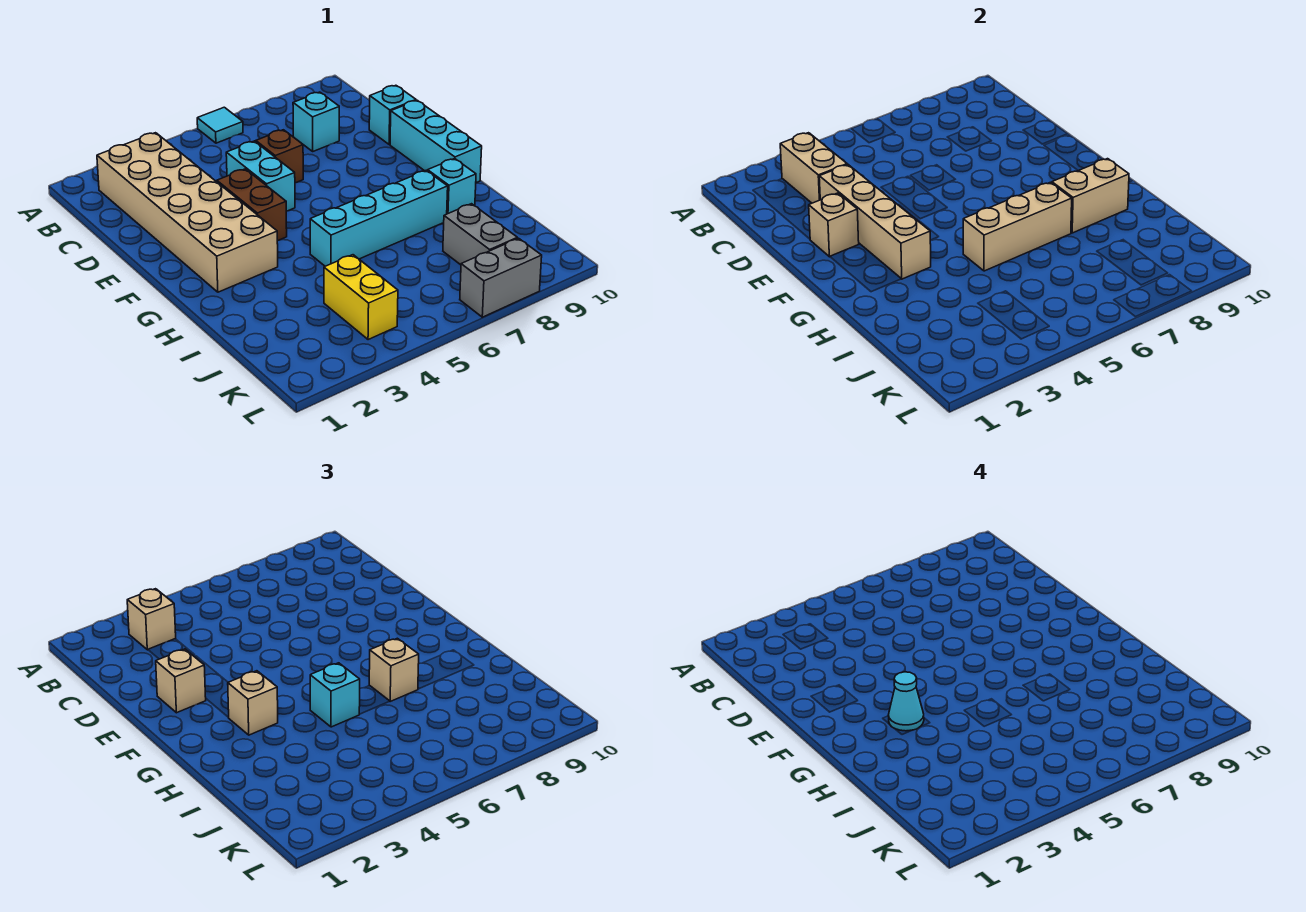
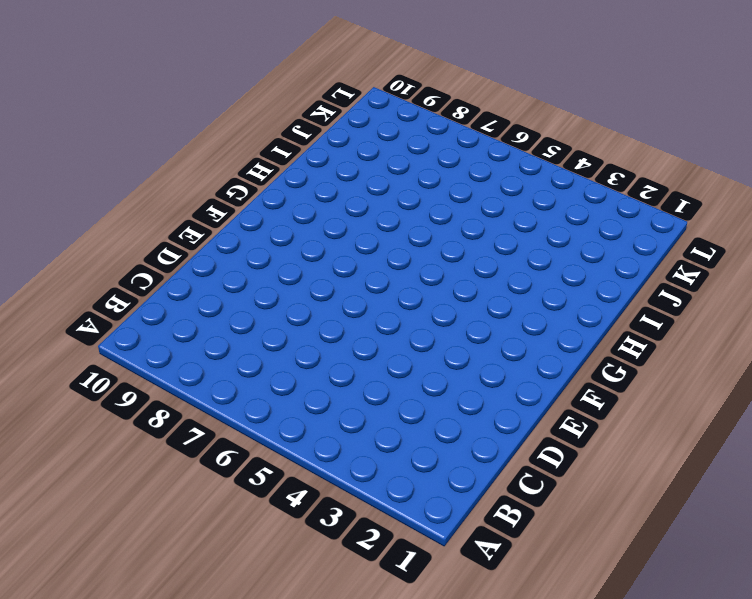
none -> cyan 1x1 tile [197,107,243,143]
none -> tan 2x6 brick [97,133,278,292]
none -> cyan 1x1 brick [293,92,339,151]

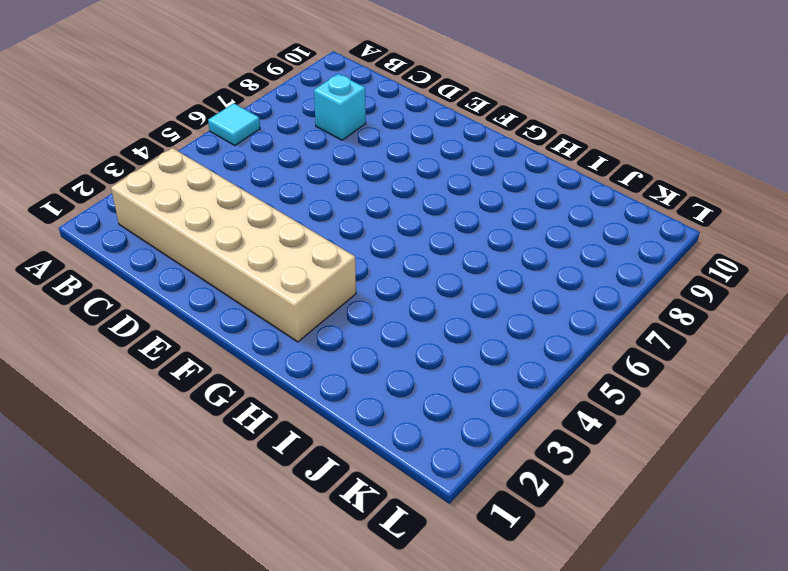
none -> cyan 1x2 brick [226,141,295,211]
none -> brown 1x1 brick [256,130,303,183]
none -> cyan 1x1 brick [369,85,416,145]

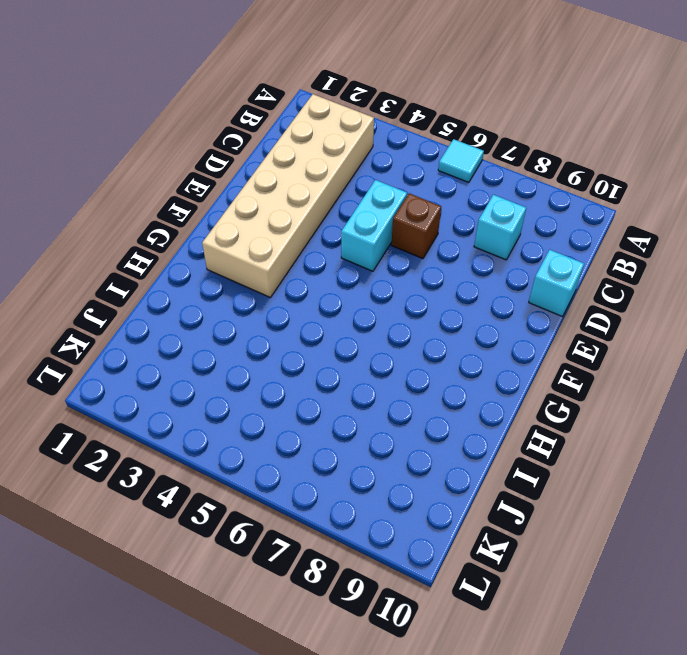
none -> brown 1x2 brick [217,169,287,241]
none -> cyan 1x3 brick [390,100,482,183]
none -> cyan 1x4 brick [310,170,448,266]

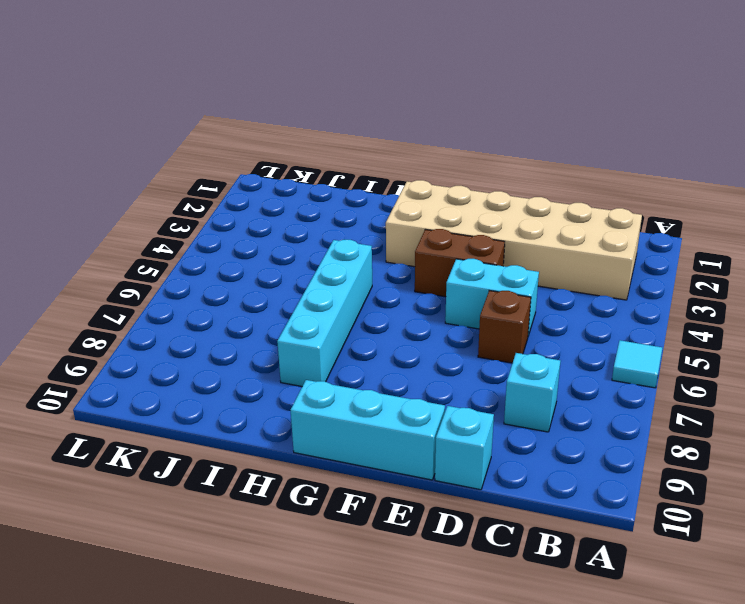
none -> cyan 1x1 brick [428,159,476,214]
none -> yellow 1x2 brick [324,255,398,340]
none -> grey 1x2 brick [443,204,517,265]

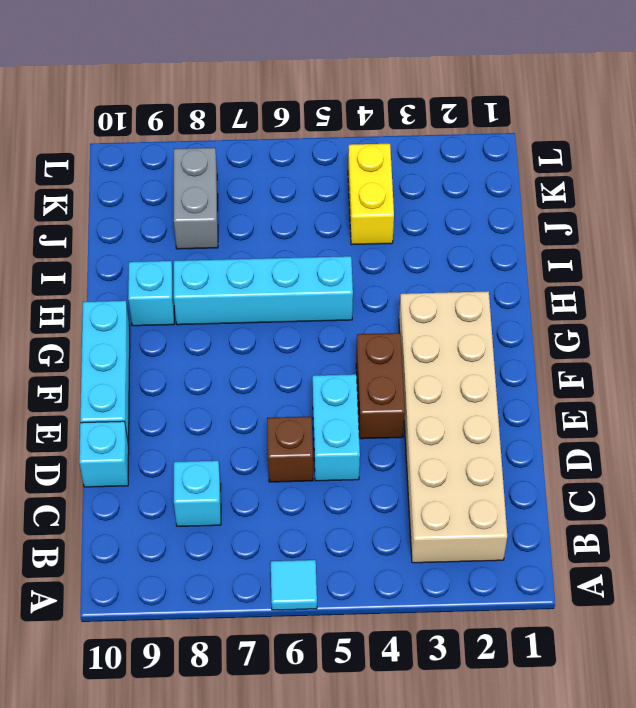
none -> grey 1x2 brick [460,238,542,317]
none -> tan 1x2 brick [780,133,847,203]
none -> tan 1x4 brick [819,165,931,279]

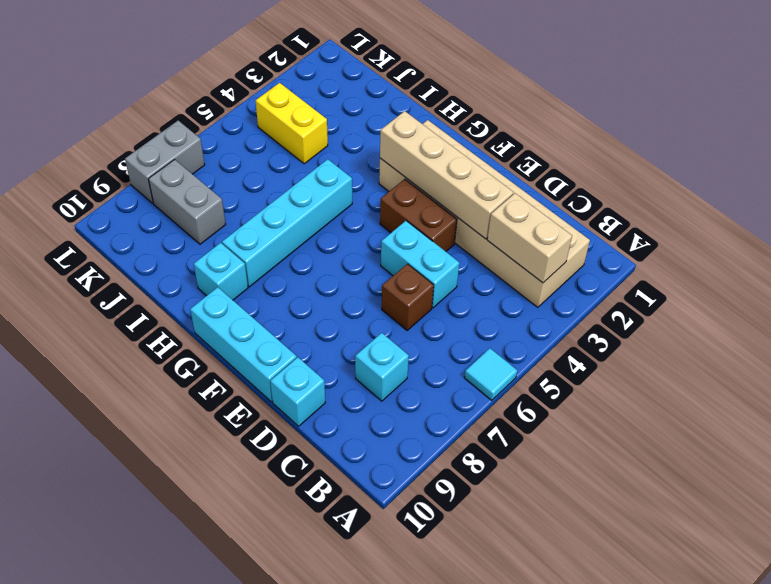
none -> tan 1x1 brick [809,193,859,257]
none -> tan 1x3 brick [963,182,1072,271]
none -> tan 1x2 brick [1052,159,1129,233]

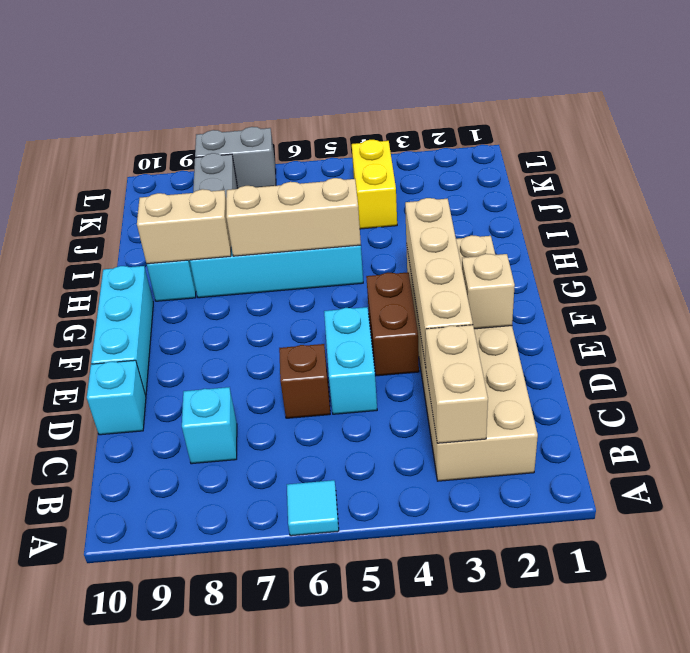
none -> tan 1x1 brick [127,589,176,650]
none -> tan 1x1 brick [156,649,206,713]
none -> tan 1x1 brick [228,671,278,735]

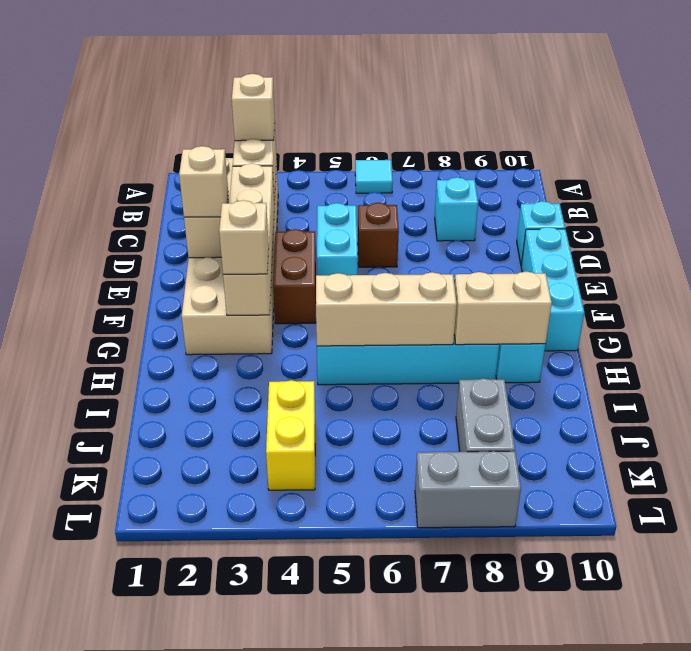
none -> cyan 1x1 brick [310,663,360,727]
none -> tan 1x1 brick [369,638,419,701]
none -> cyan 1x1 cone [888,672,924,731]

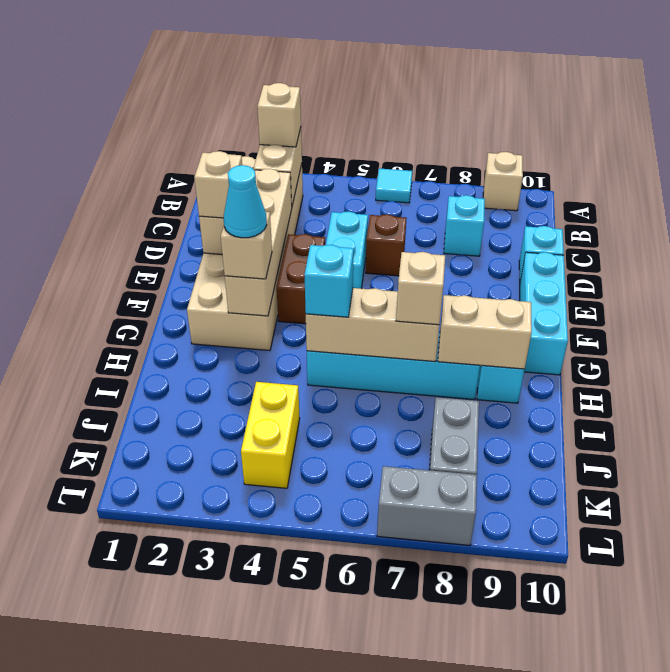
tan 1x1 brick [483,152,523,211] -> none

